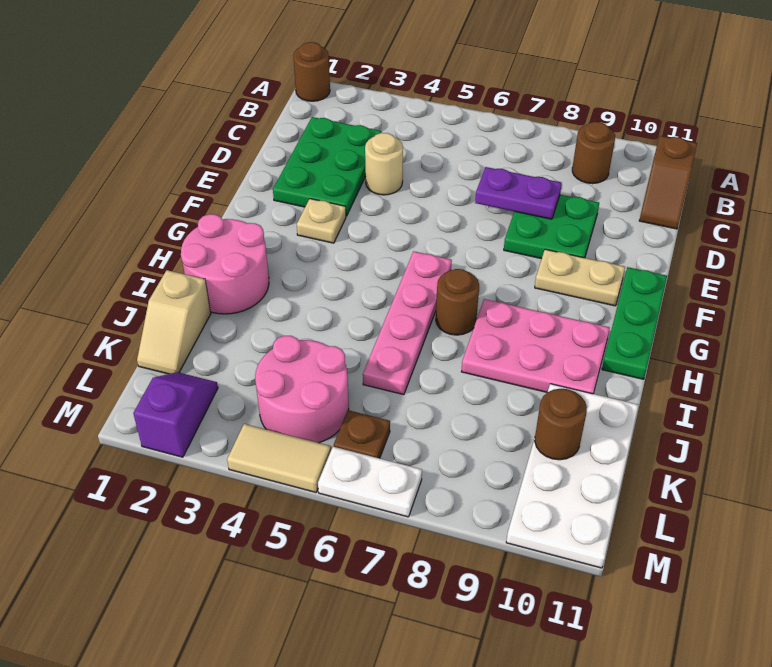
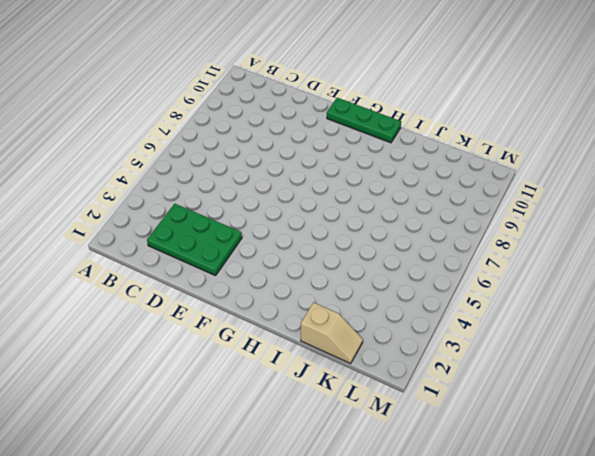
none -> brown 1x1 round brick [293,42,330,101]
none -> brown 1x1 round brick [572,122,615,184]
none -> brown 1x2 slope [639,136,697,229]

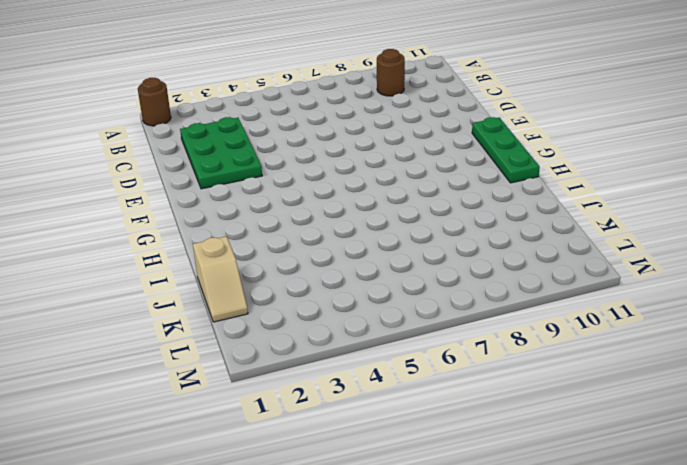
none -> brown 1x2 slope [639,136,697,229]
none -> tan 1x1 round brick [365,133,403,195]
none -> green 2x2 plate [504,194,599,259]

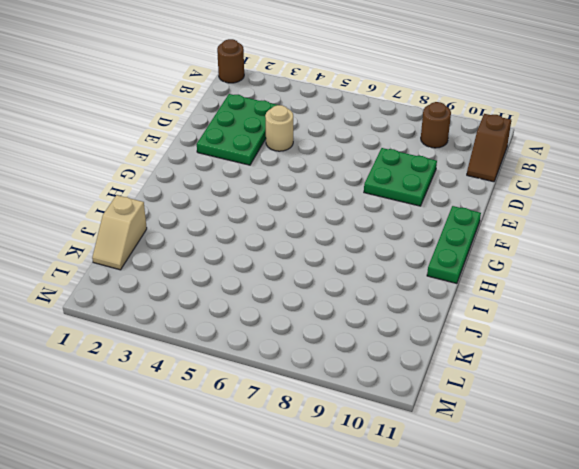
none -> tan 1x1 plate [297,199,346,243]
none -> tan 1x2 plate [535,249,625,306]
none -> pink 1x4 plate [363,251,452,395]

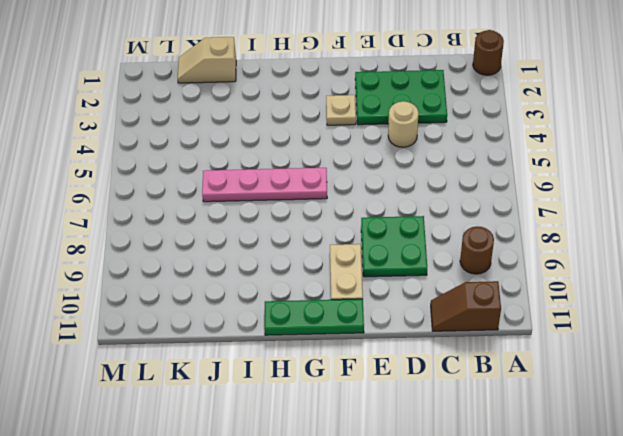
none -> pink 2x2 round brick [181,214,269,314]
none -> brown 1x1 round brick [436,269,479,335]
none -> pink 2x3 plate [461,299,610,394]

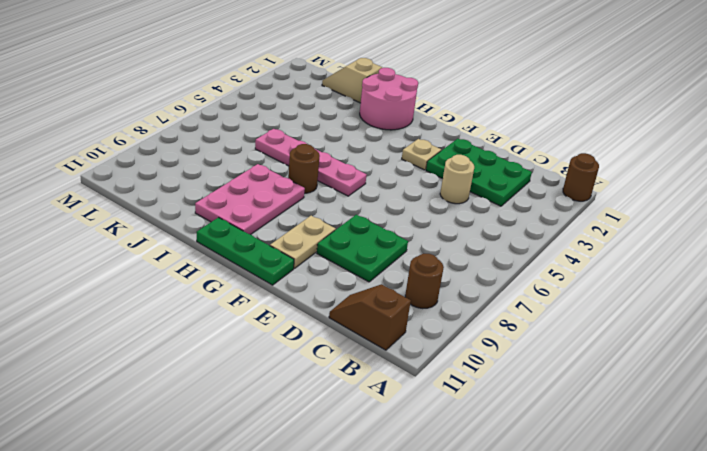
none -> white 2x4 plate [506,384,639,568]
none -> pink 2x2 round brick [255,336,349,443]
none -> purple 1x2 slope [133,372,218,457]

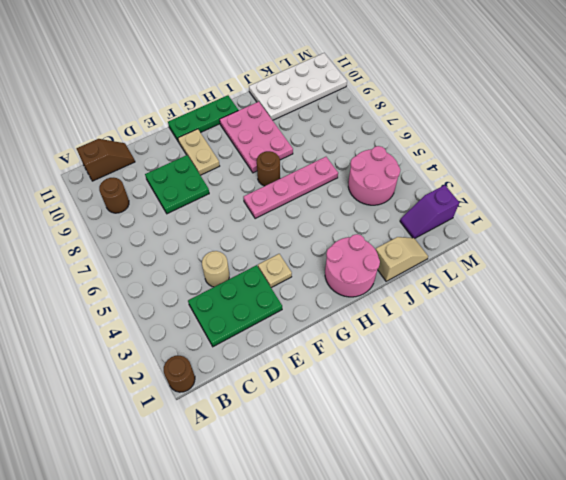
none -> brown 1x1 plate [334,410,390,458]
none -> tan 1x2 tile [227,424,331,492]
none -> white 1x2 plate [318,447,422,517]

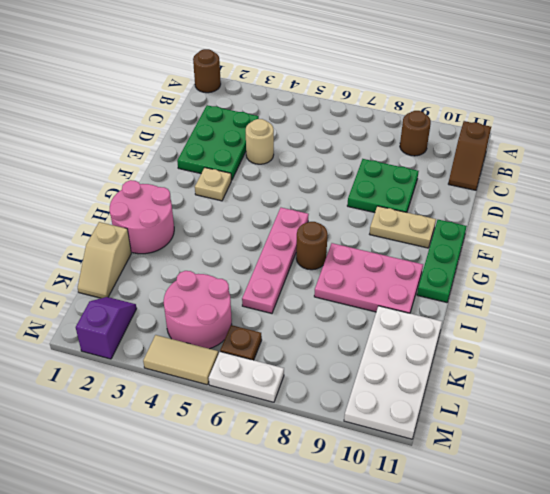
none -> purple 1x2 plate [475,167,562,219]
none -> brown 1x1 round brick [535,389,587,460]

